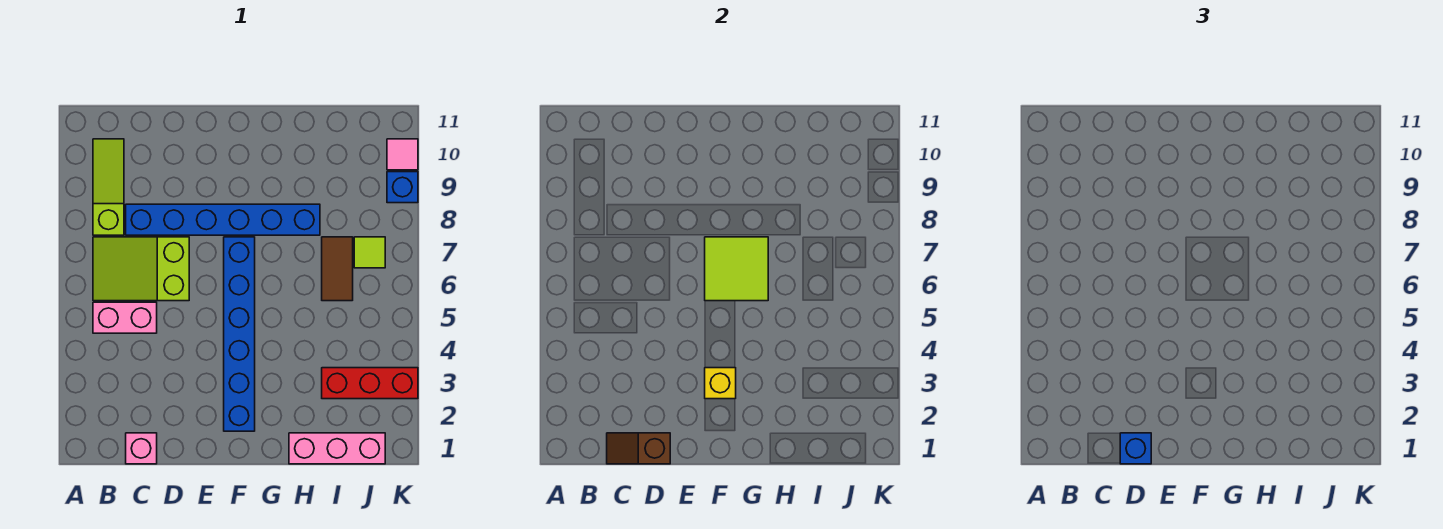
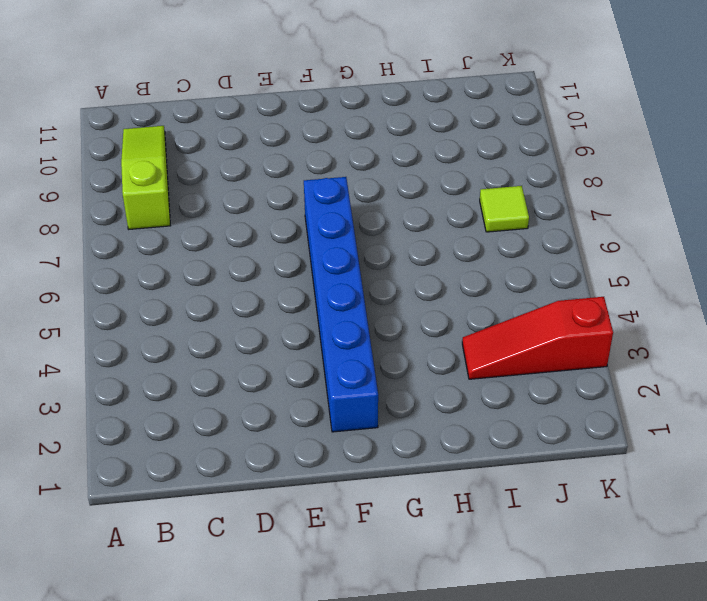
red 1x3 slope [462,297,613,379] -> red 1x3 brick [322,368,418,399]
none -> pink 1x2 brick [93,302,157,333]
none -> lime 2x3 slope [93,237,189,301]
none -> pink 1x1 brick [126,433,157,464]

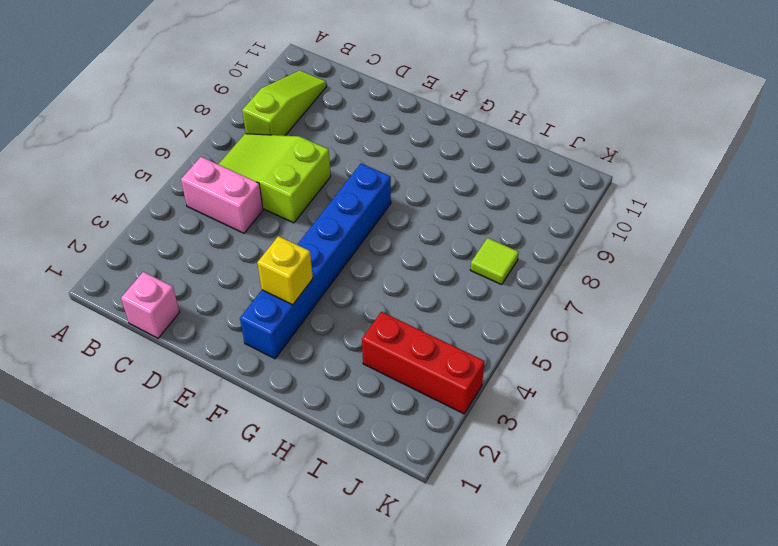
none -> blue 1x6 brick [126,204,320,235]
none -> pink 1x3 brick [289,433,385,464]
none -> brown 1x2 tile [322,237,353,301]

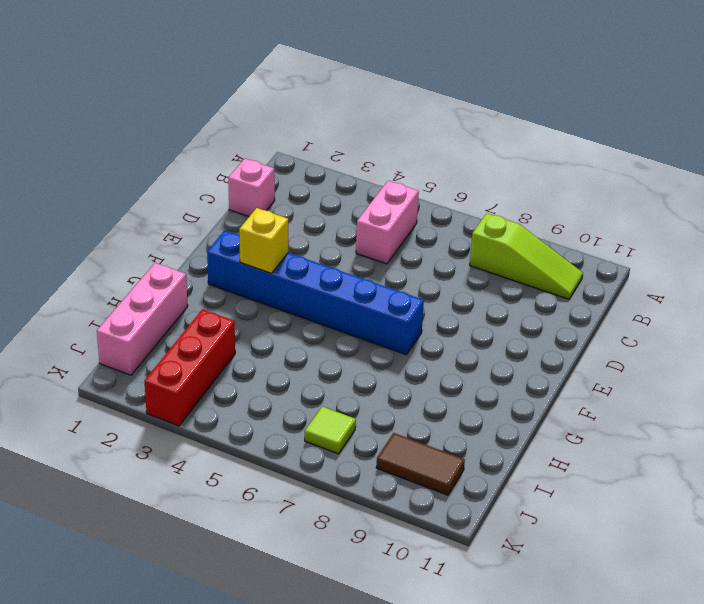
brown 1x2 tile [376,433,465,495] -> brown 1x2 tile moved to [322,237,353,301]
none -> lime 2x3 slope [93,237,189,301]
none -> blue 1x6 brick [126,204,320,235]
none -> blue 1x1 brick [387,172,418,203]

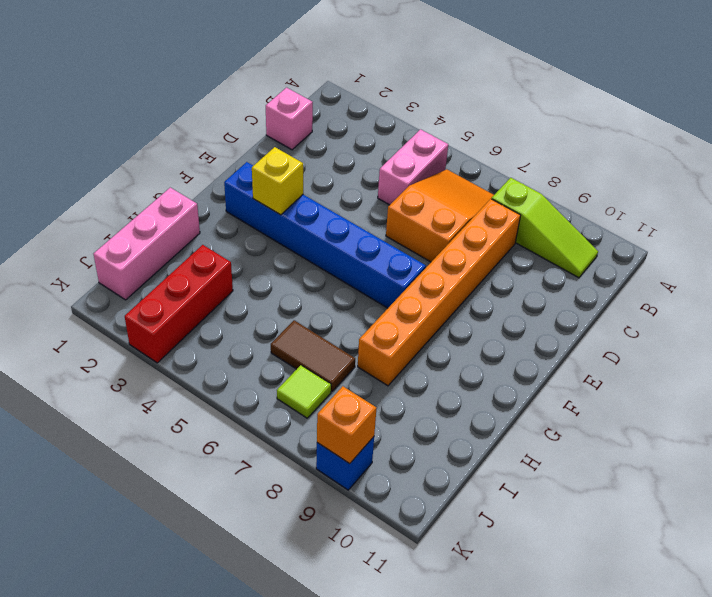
orange 2x3 slope [386,169,494,262] -> lime 2x3 slope [93,237,189,301]
orange 1x6 brick [358,199,521,386] -> blue 1x6 brick [126,204,320,235]
orange 1x1 brick [317,386,377,464] -> none
none -> pink 1x1 tile [387,139,418,170]
none -> brown 1x2 slope [607,433,670,464]
none -> lime 2x2 tile [705,237,768,301]

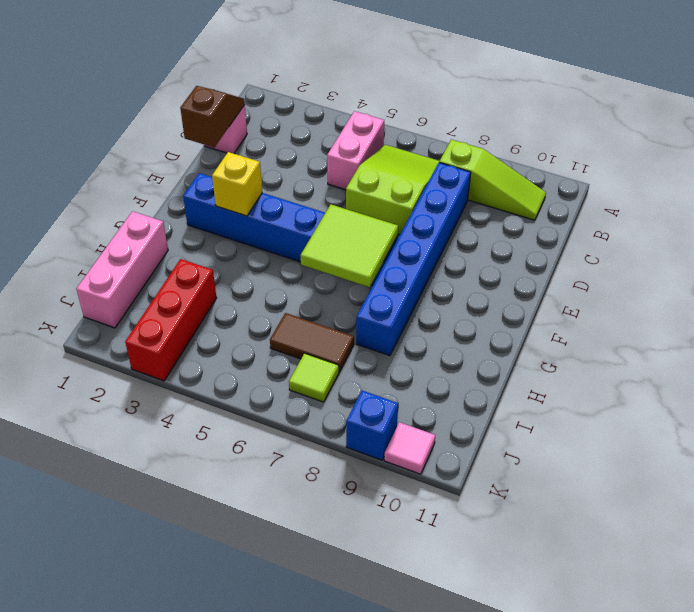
none -> blue 1x1 brick [1120,433,1151,464]

